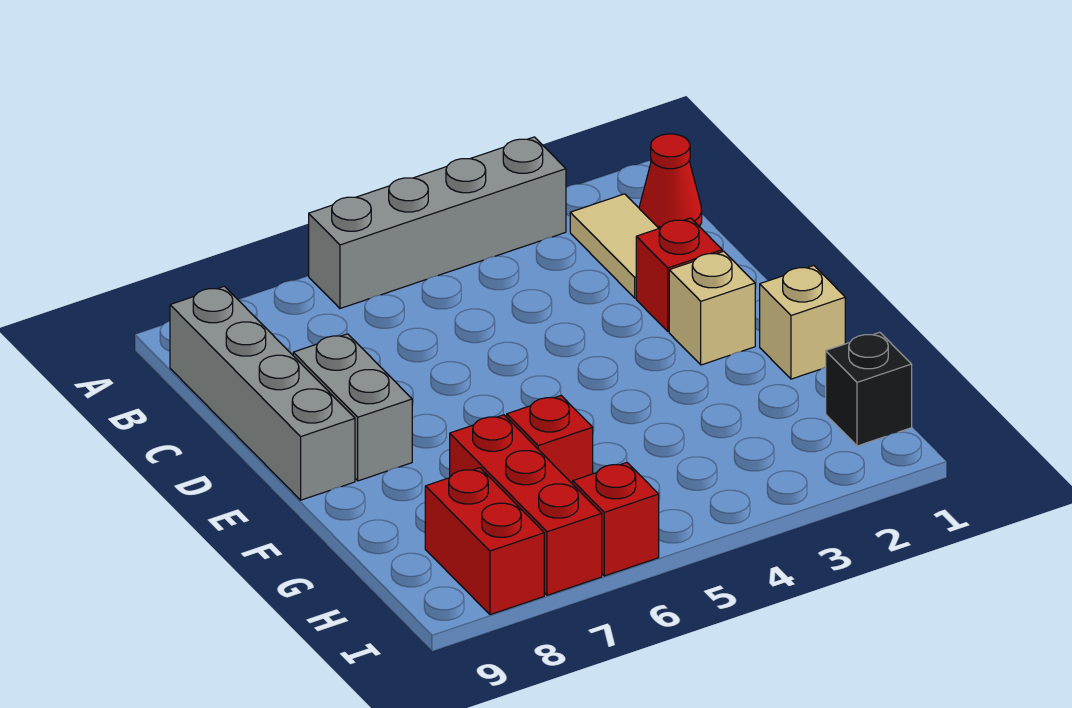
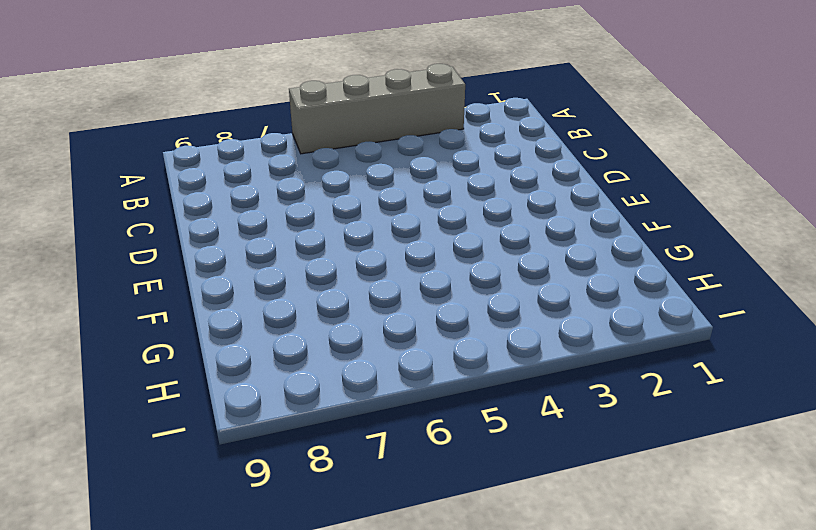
none -> red 1x1 cone [639,134,702,228]
none -> tan 1x2 tile [570,194,659,298]
none -> grey 1x4 brick [170,286,355,500]

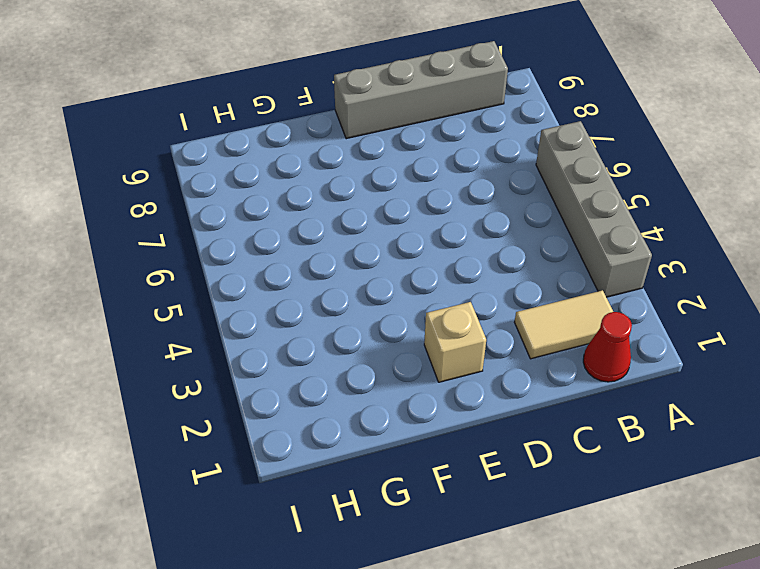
none -> red 1x1 brick [636,218,722,331]
none -> grey 1x2 brick [293,334,412,481]
none -> tan 1x1 brick [760,266,845,379]

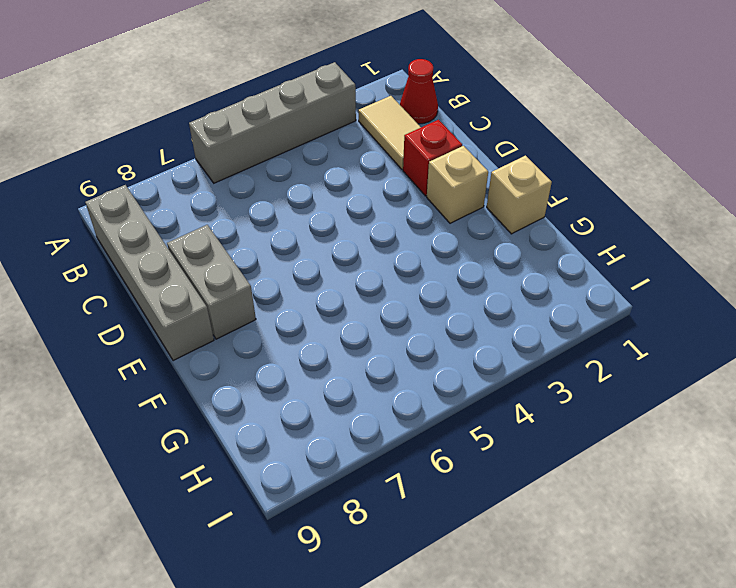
none -> red 1x1 brick [507,396,593,484]
none -> red 1x3 brick [450,415,602,595]
none -> black 1x1 brick [826,332,912,446]

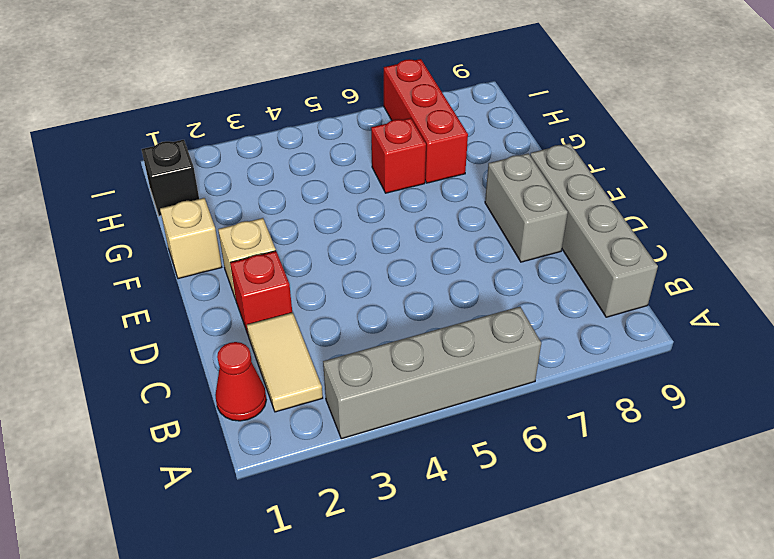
none -> red 1x2 brick [425,468,544,615]
none -> red 1x1 brick [573,463,659,576]

